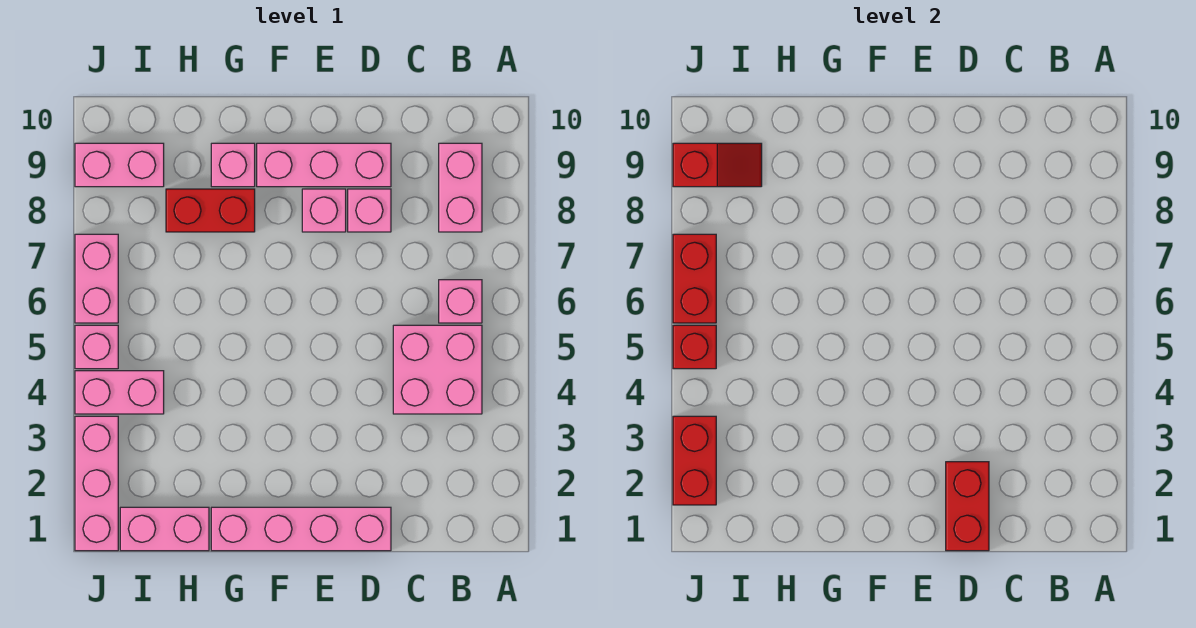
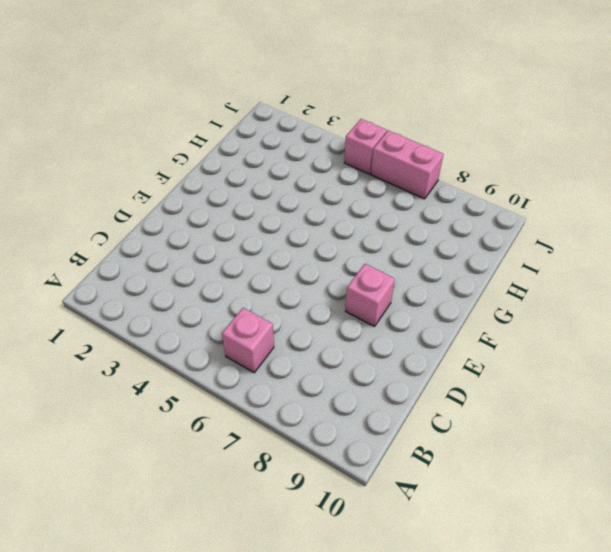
none -> pink 2x2 brick [393,325,482,414]
none -> pink 1x2 brick [439,143,482,232]
none -> pink 1x4 brick [211,507,391,551]

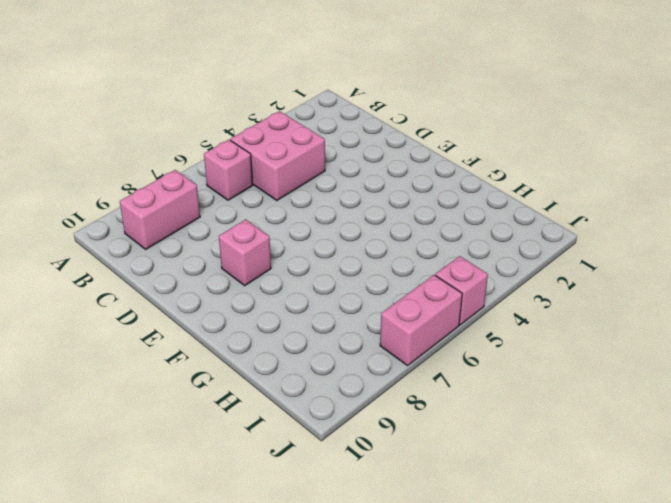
none -> pink 1x4 brick [211,507,391,551]
none -> pink 1x1 brick [348,189,391,232]
none -> pink 1x3 brick [257,143,391,187]

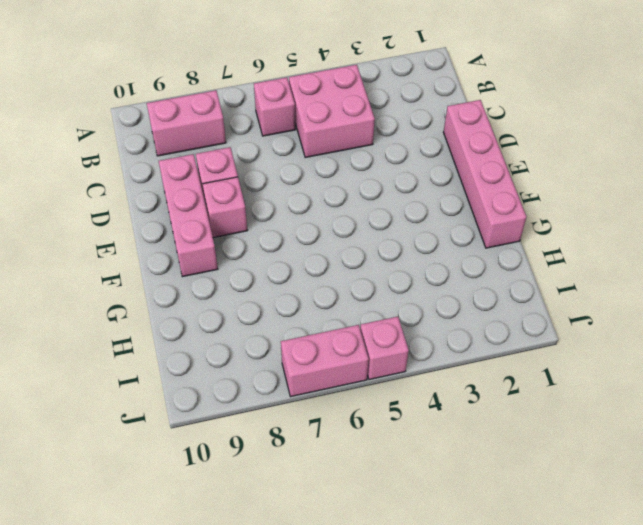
none -> red 1x2 brick [166,189,255,232]
none -> pink 1x1 brick [211,143,255,187]
none -> pink 1x2 brick [120,507,209,551]

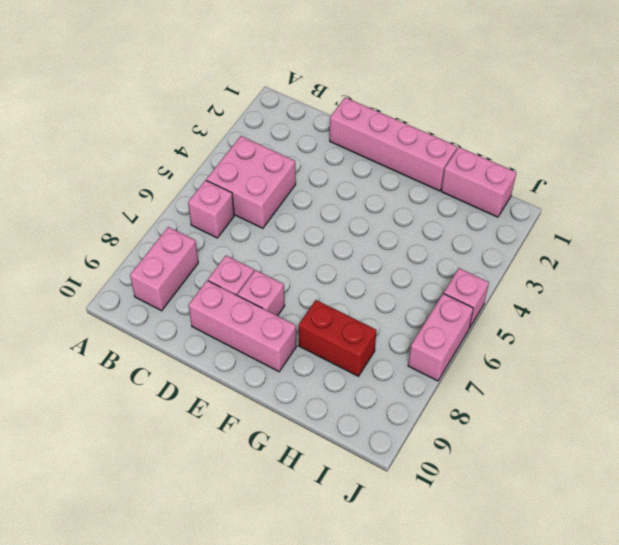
none -> pink 1x1 brick [211,143,255,187]
none -> pink 1x2 brick [75,371,164,414]
none -> pink 1x2 brick [75,143,164,187]

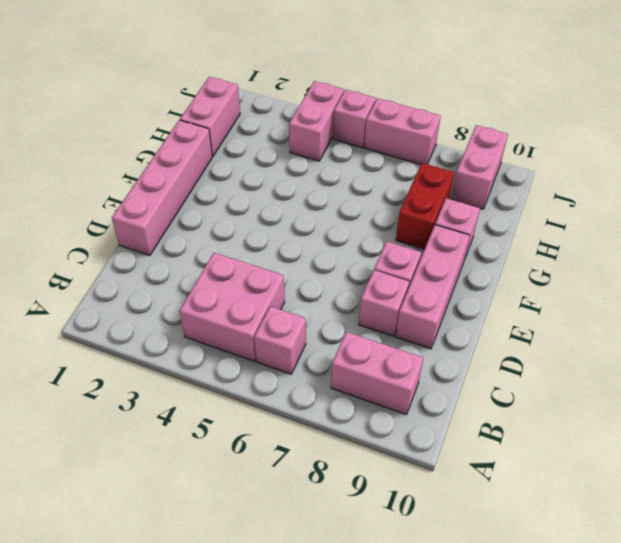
none -> pink 1x3 brick [75,416,118,551]
none -> red 1x2 brick [946,462,989,551]
none -> red 1x2 slope [673,143,762,187]

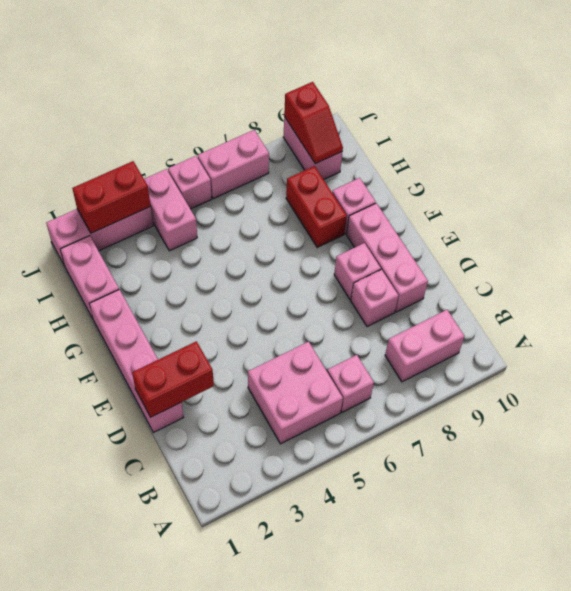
none -> red 1x1 brick [673,325,716,369]
none -> red 1x2 brick [673,234,716,323]

